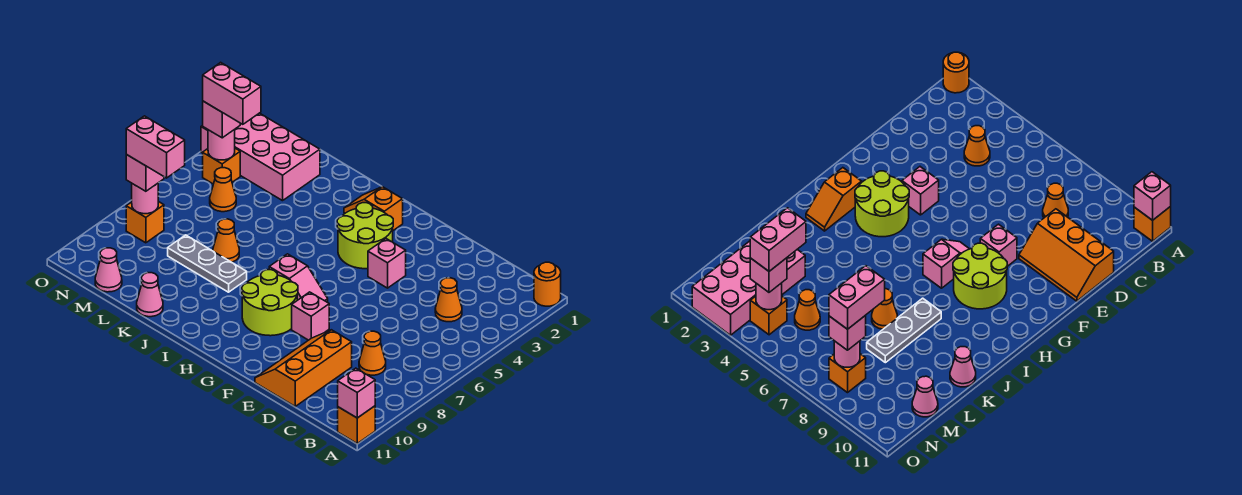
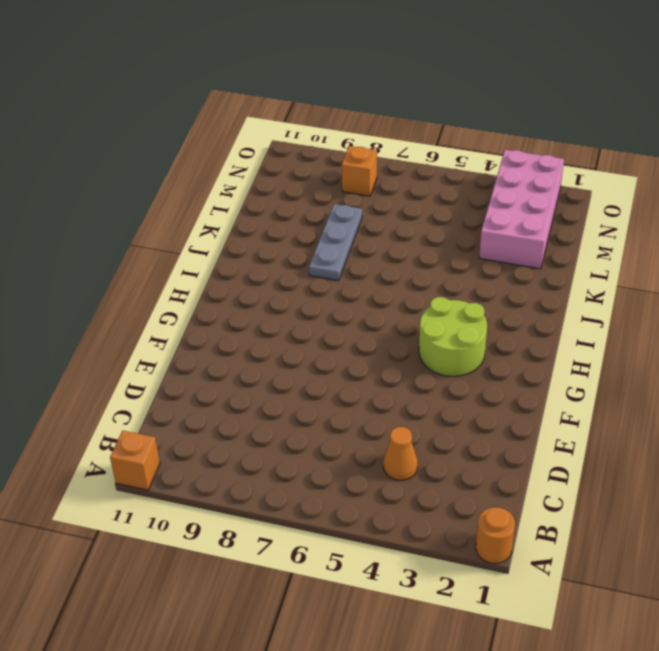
none -> orange 1x1 cone [359,331,386,375]
none -> orange 2x3 slope [255,330,352,406]
none -> pink 1x1 brick [368,239,406,288]

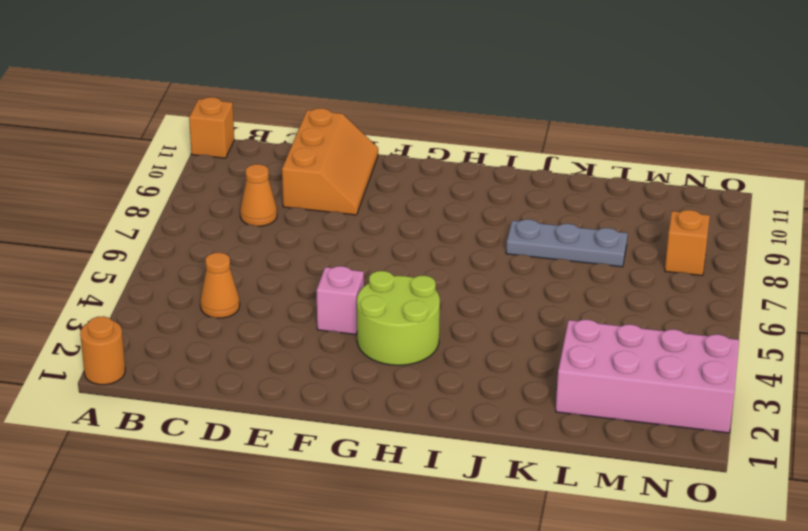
none -> pink 1x1 brick [292,292,329,340]
none -> pink 1x2 slope [269,254,328,302]
none -> lime 2x2 round brick [242,270,298,336]

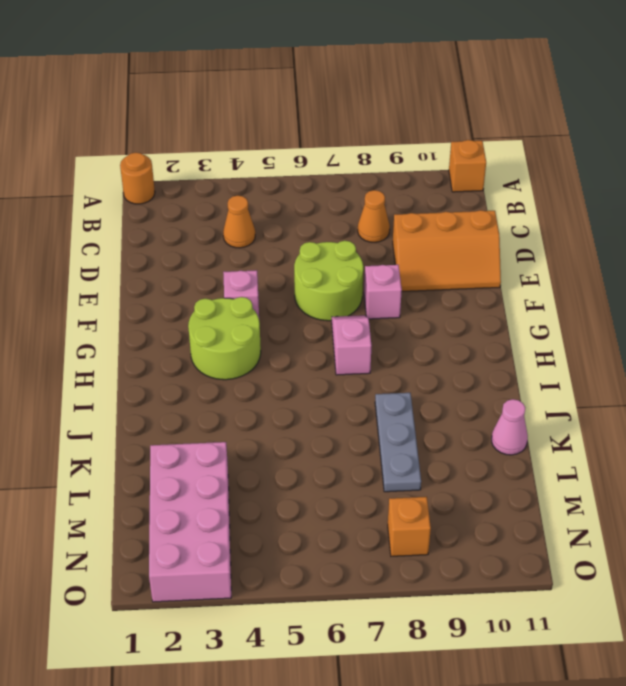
lime 2x2 round brick [294,241,363,321] -> lime 2x2 round brick moved to [242,270,298,336]
none -> orange 1x2 slope [344,187,403,230]
none -> orange 1x1 cone [213,219,239,262]
none -> orange 1x1 cone [210,168,236,212]

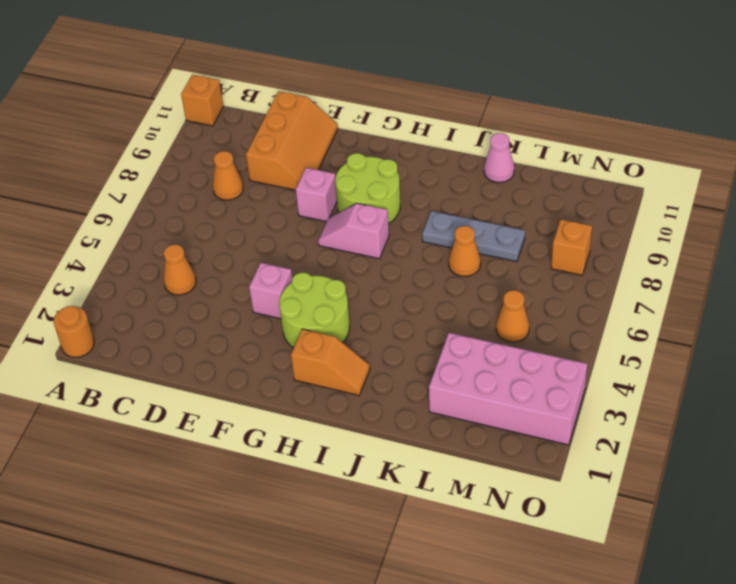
none -> pink 1x1 cone [95,248,122,292]
none -> orange 1x1 brick [203,148,240,184]
none -> pink 1x1 brick [338,368,375,418]

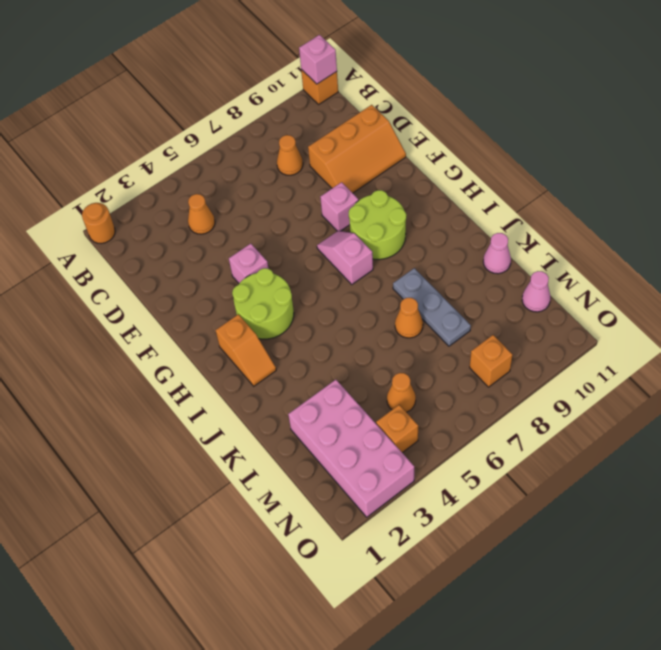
none -> pink 1x1 round brick [208,130,235,160]
none -> pink 1x1 round brick [132,183,158,214]
none -> pink 1x1 brick [203,101,240,138]

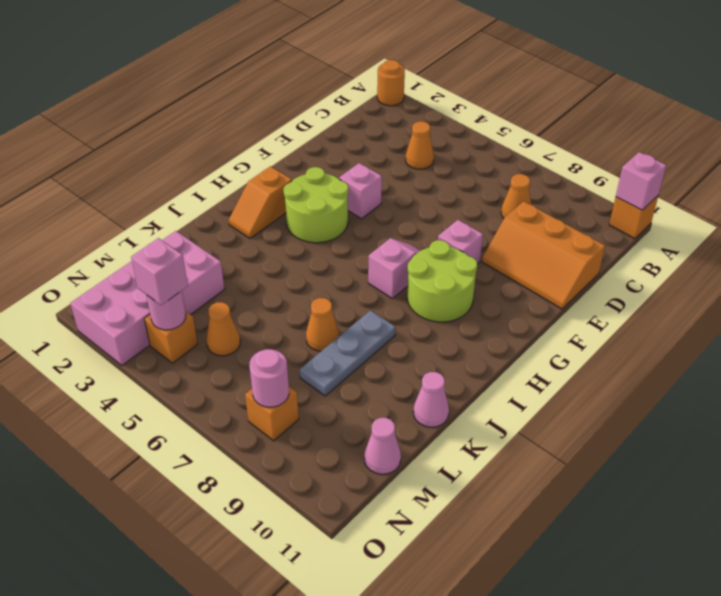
none -> pink 1x1 brick [126,155,164,191]
none -> pink 1x2 brick [203,62,261,124]
none -> pink 1x2 brick [126,116,185,178]

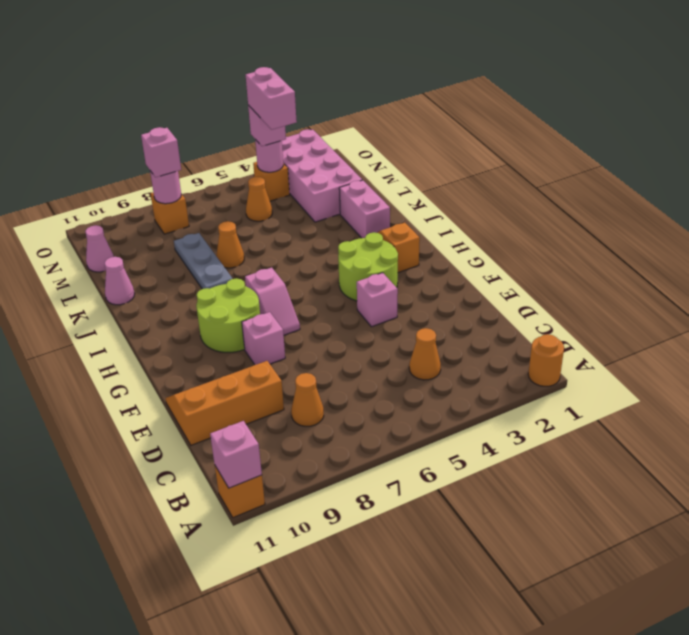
pink 1x2 brick [339,180,390,238] -> pink 1x2 brick moved to [126,116,185,178]

